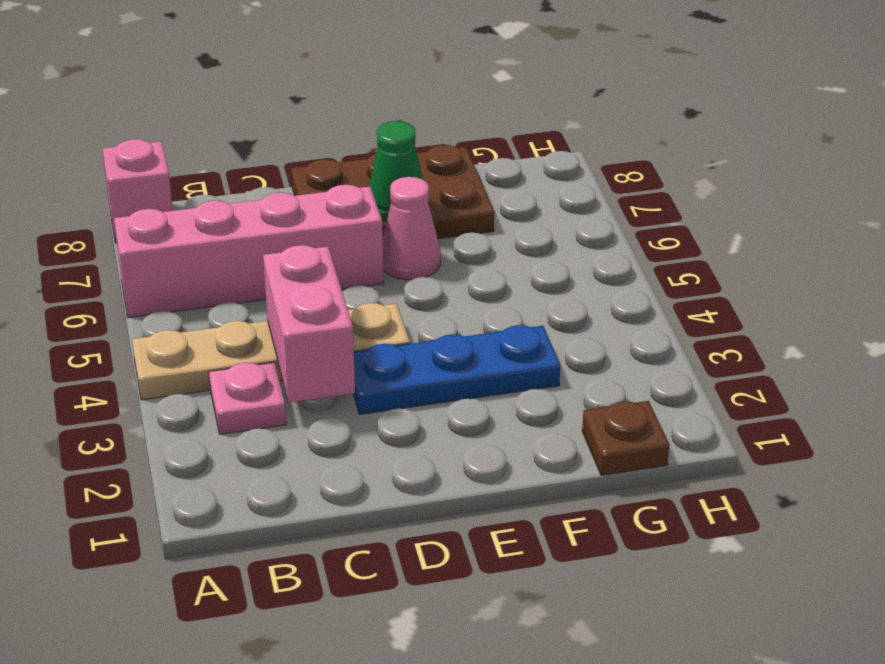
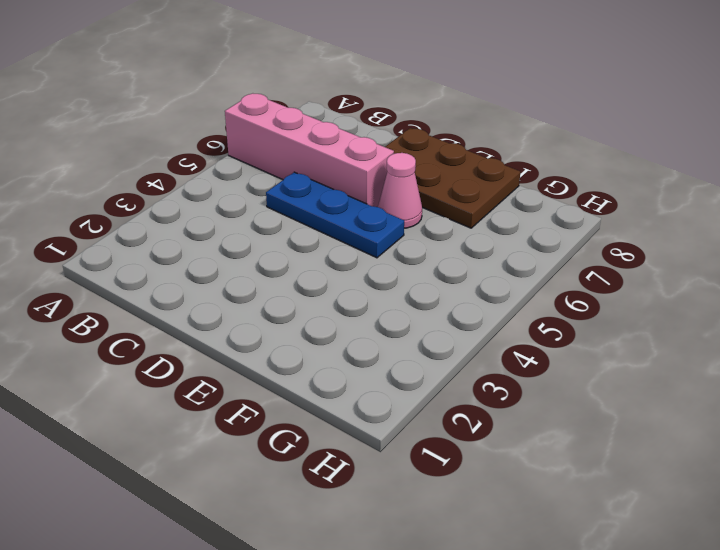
blue 1x3 plate [266,172,404,258] -> blue 1x3 plate moved to [353,325,560,414]
none -> tan 1x4 plate [132,303,410,400]
none -> pink 1x1 brick [103,139,173,243]

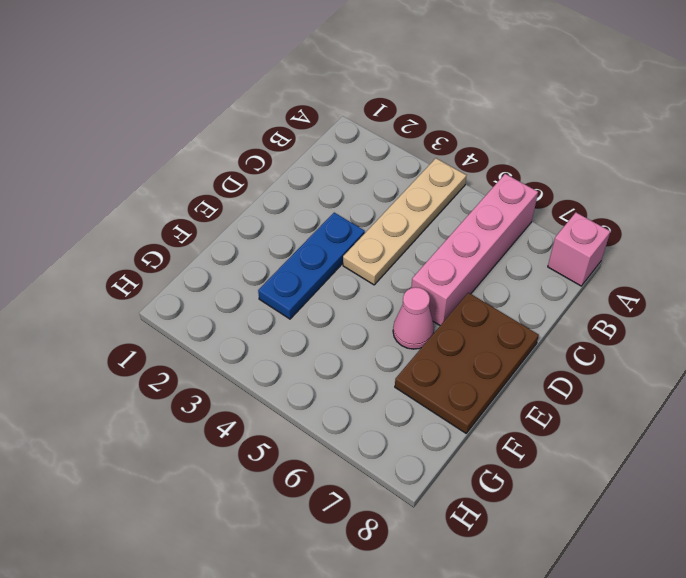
none -> pink 1x1 plate [209,363,286,434]
none -> brown 1x1 plate [582,401,669,475]

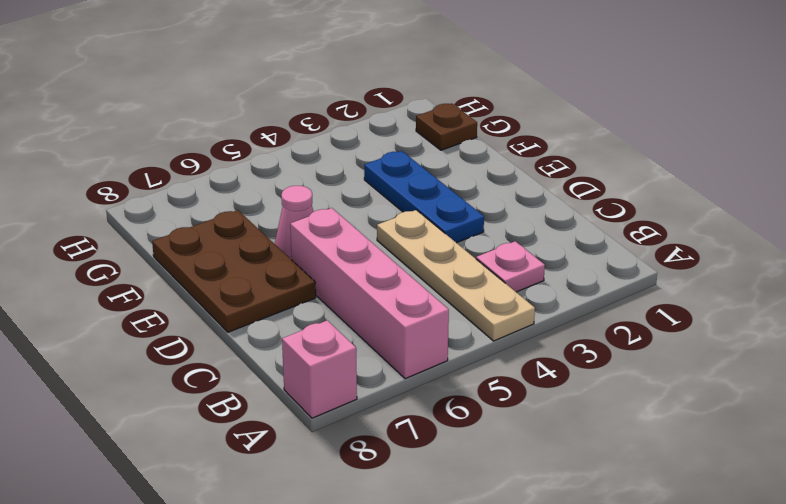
none -> pink 1x2 brick [263,245,355,403]
none -> green 1x1 cone [369,121,423,222]

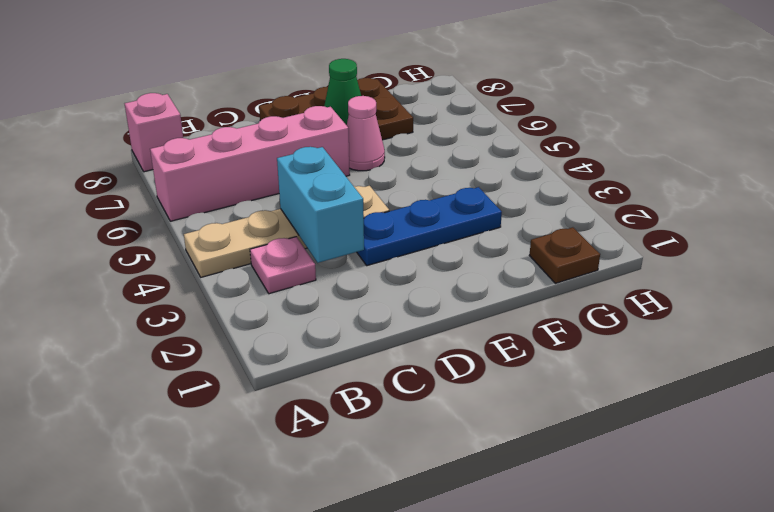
cyan 1x2 brick [277,147,364,263] -> pink 1x2 brick [263,245,355,403]

